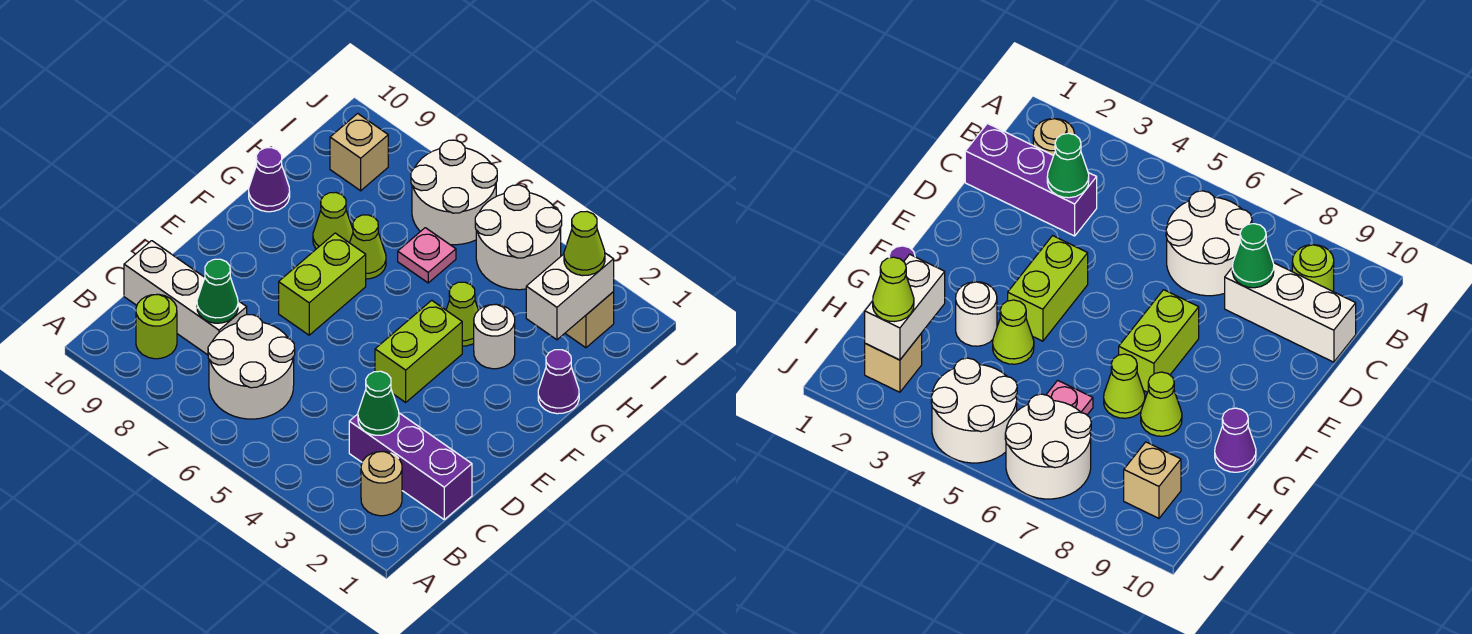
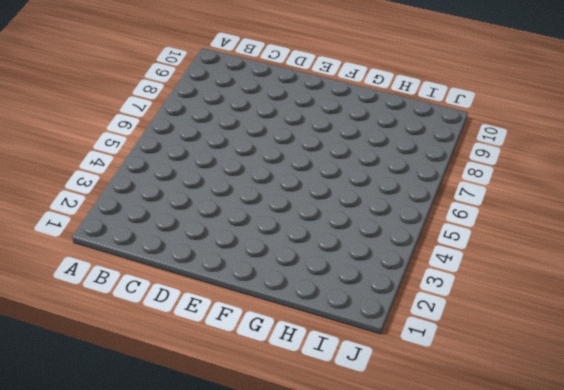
none -> tan 1x1 round brick [361,451,402,516]
none -> white 2x2 round brick [208,315,295,419]
none -> lime 1x1 round brick [136,294,177,359]

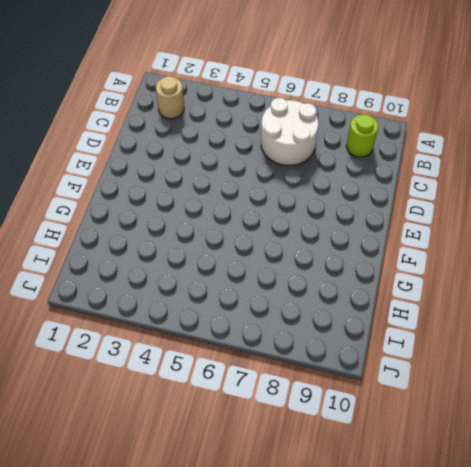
none -> purple 1x3 brick [349,413,472,519]
none -> white 1x3 brick [124,241,247,355]
none -> lime 1x2 brick [375,300,462,402]

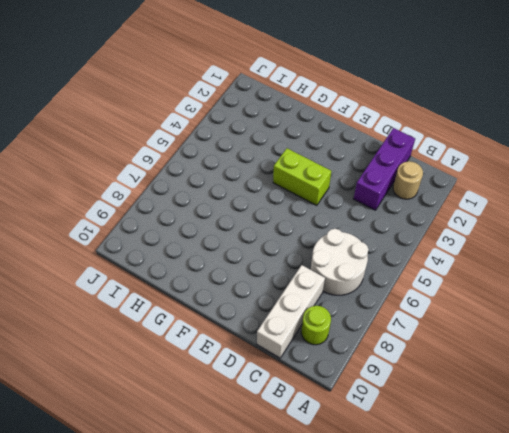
none -> lime 1x2 brick [279,233,366,335]
none -> purple 1x1 cone [538,350,579,414]
none -> white 1x1 round brick [474,304,515,369]

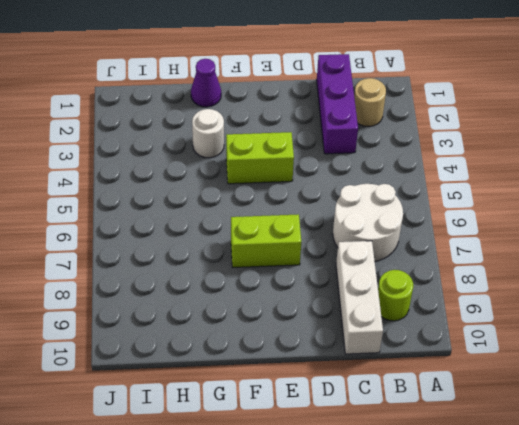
none -> lime 1x1 cone [446,282,478,346]
none -> lime 1x1 cone [350,215,386,279]
none -> lime 1x1 cone [313,193,353,249]

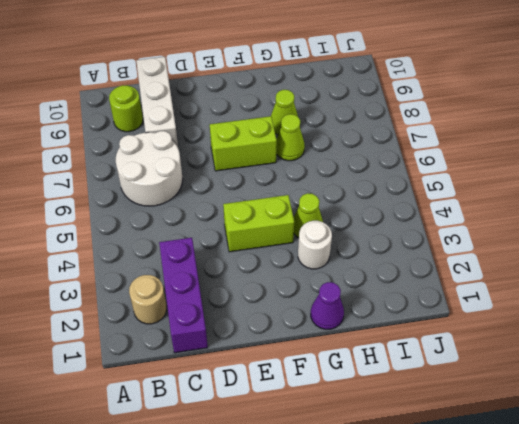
none -> purple 1x1 cone [249,148,290,212]
none -> pink 1x1 plate [398,228,456,283]
none -> tan 1x1 brick [565,292,614,348]

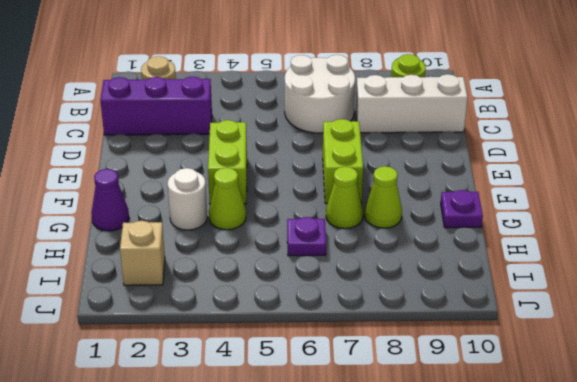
purple 1x1 plate [441,190,483,228] -> purple 1x1 cone [249,148,290,212]
purple 1x1 plate [287,217,326,256] -> pink 1x1 plate [398,228,456,283]
none -> white 2x2 round brick [475,185,562,290]
none -> white 2x2 round brick [411,140,497,245]
none -> tan 1x1 brick [330,113,388,191]

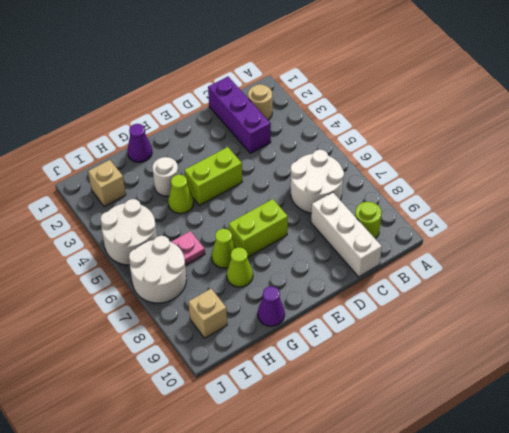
none -> green 1x1 cone [358,371,399,435]
none -> green 1x1 cone [197,259,238,323]
none -> white 1x2 brick [526,253,614,340]

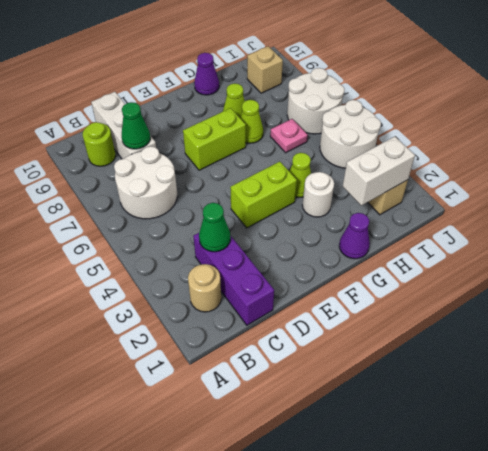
none -> lime 1x1 cone [564,212,605,276]

